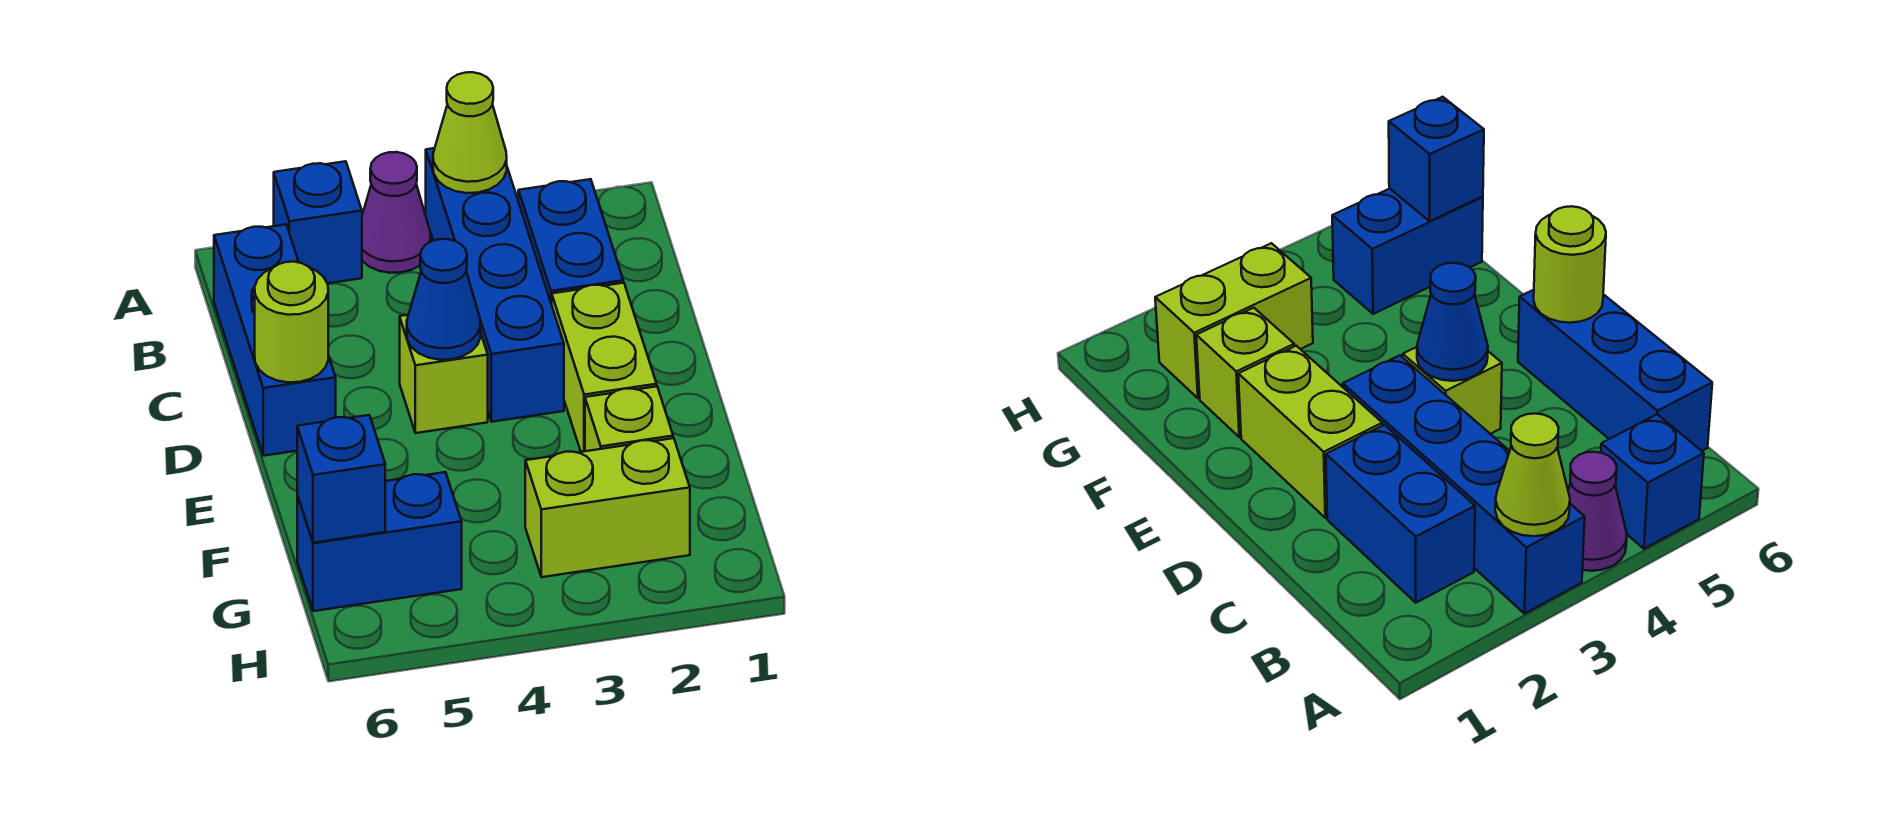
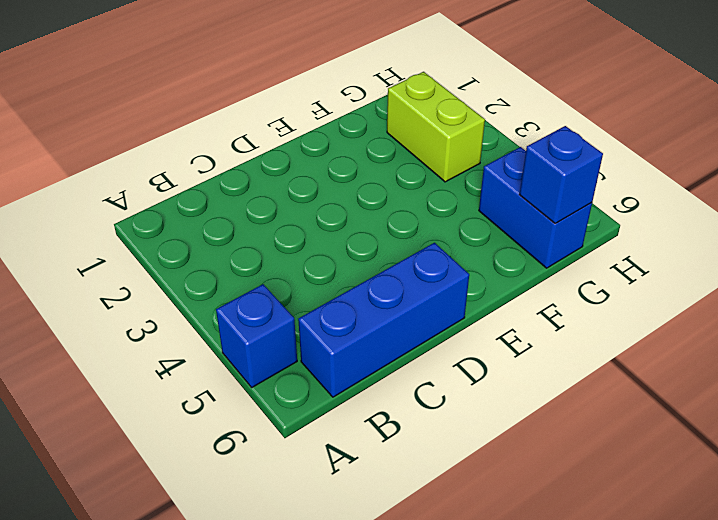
none -> blue 1x4 brick [426,148,564,422]
none -> purple 1x1 cone [362,152,431,273]
none -> blue 1x2 brick [518,179,623,304]

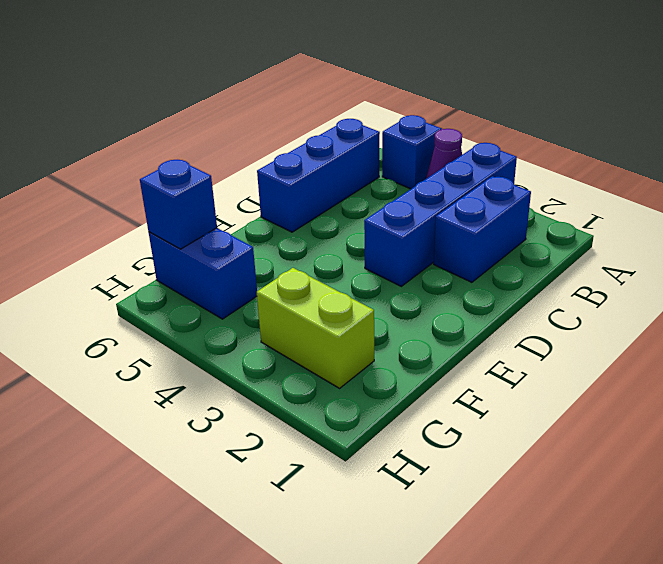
none -> lime 1x2 brick [552,283,657,452]
none -> lime 1x1 brick [400,315,488,433]
none -> lime 1x1 brick [585,386,673,451]

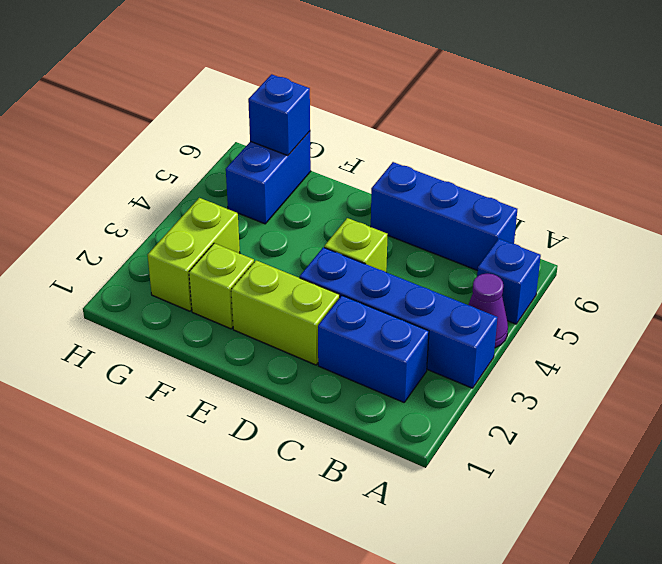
none -> lime 1x1 cone [433,72,507,193]
none -> blue 1x1 cone [407,239,481,360]
none -> lime 1x1 round brick [255,262,328,382]

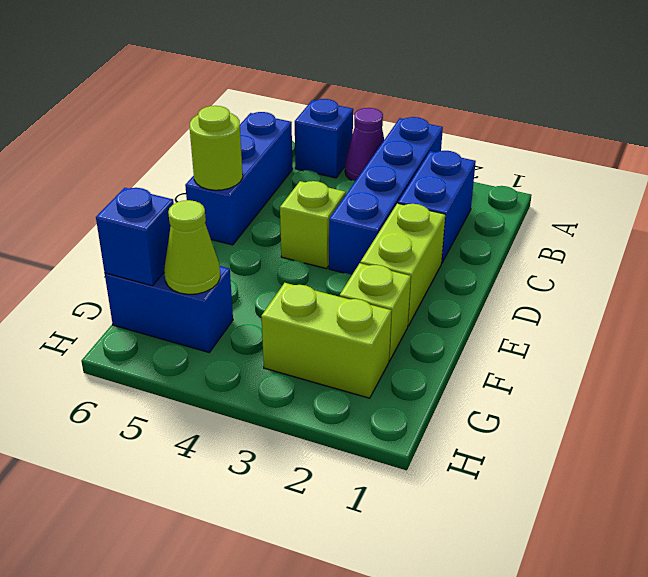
lime 1x1 cone [164,200,220,294] -> lime 1x1 cone moved to [433,72,507,193]
none -> blue 1x1 cone [407,239,481,360]

